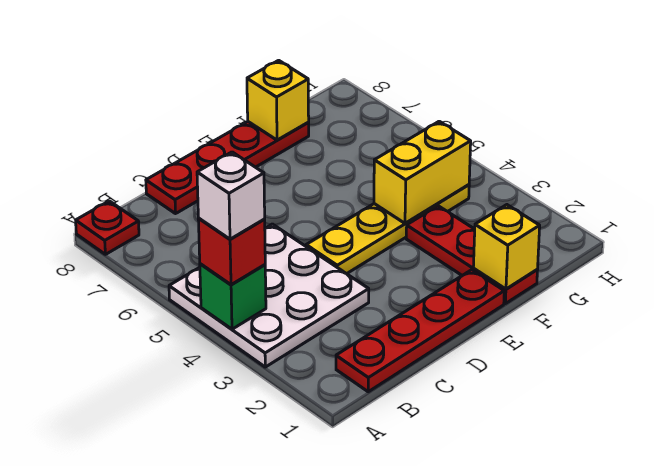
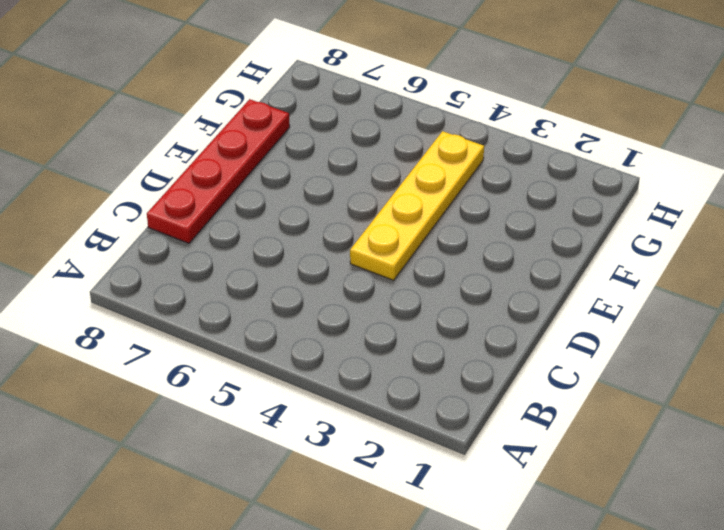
none -> white 3x3 plate [169,224,369,367]
none -> red 1x1 plate [76,201,139,254]
none -> red 1x4 plate [336,270,504,392]

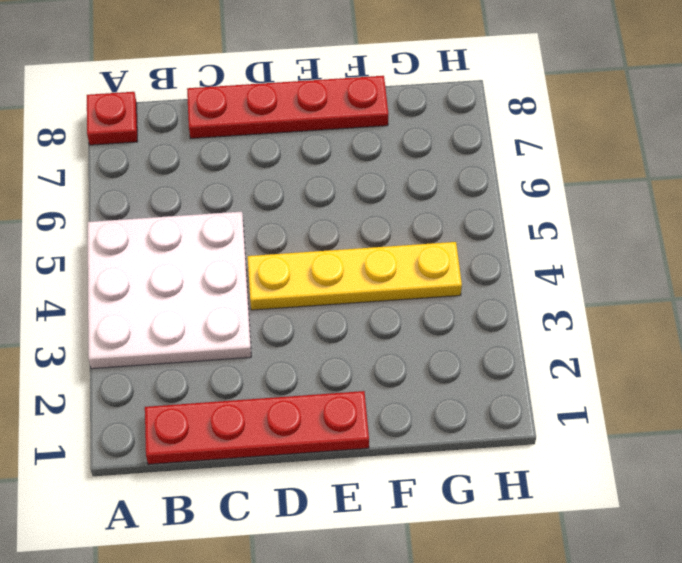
none -> red 1x3 plate [406,206,537,304]
none -> green 1x1 brick [200,264,266,329]
none -> yellow 1x1 brick [473,205,540,289]

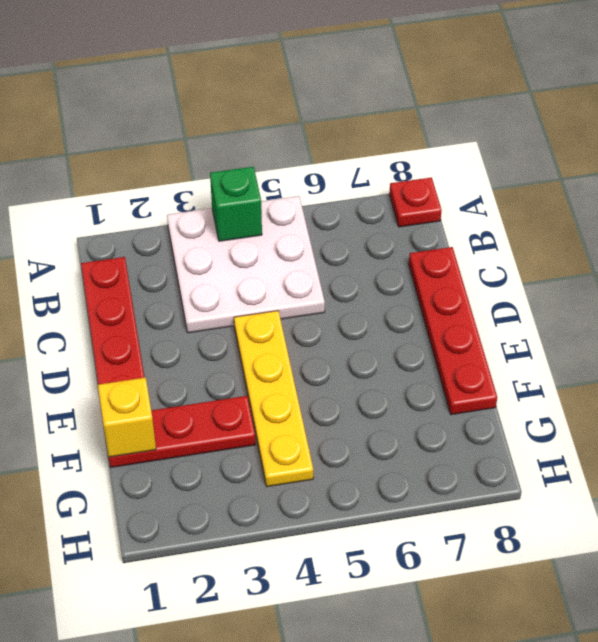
none -> yellow 1x2 brick [374,121,471,223]
none -> yellow 1x1 brick [247,60,309,140]
none -> red 1x1 brick [198,219,265,285]

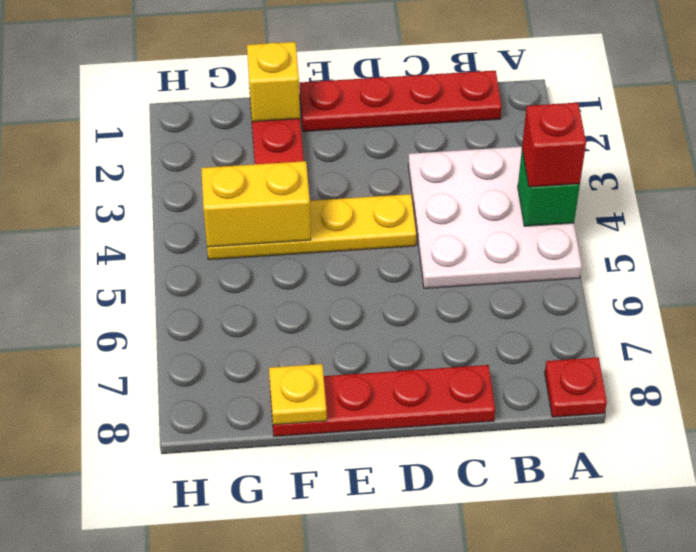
yellow 1x1 plate [269,364,327,425] -> yellow 1x1 brick [247,60,309,140]
none -> white 1x1 brick [197,152,265,239]

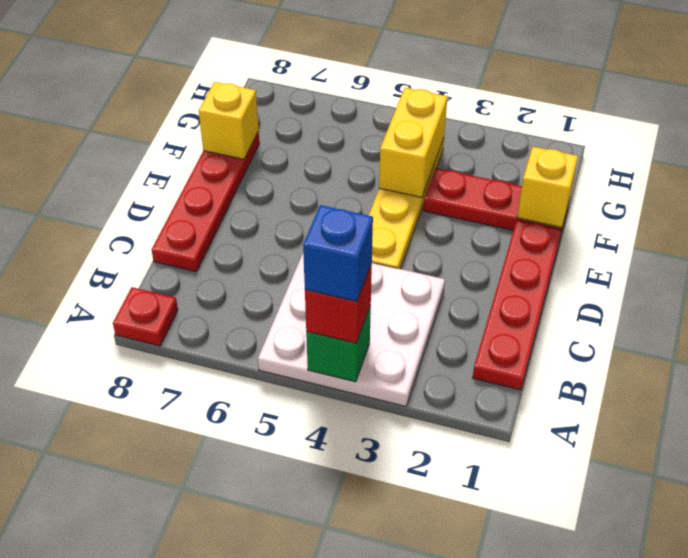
blue 1x1 brick [303,205,373,301] -> white 1x1 brick [197,152,265,239]

